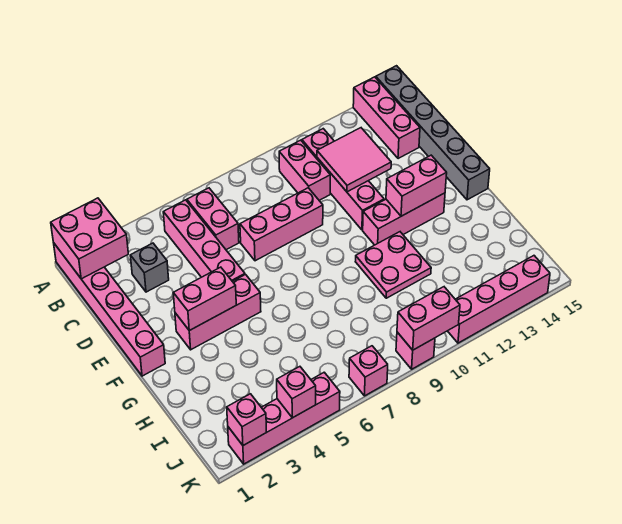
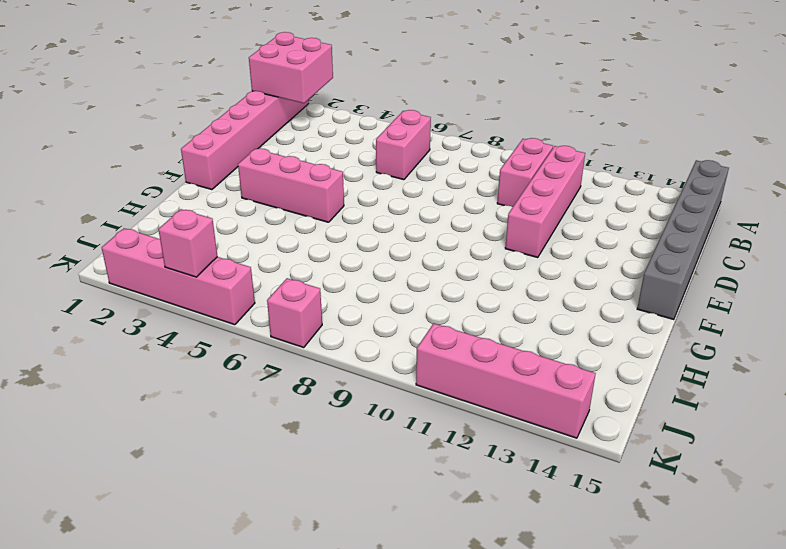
none -> pink 1x3 brick [353,77,420,159]
none -> pink 1x4 brick [163,200,245,281]
none -> grey 1x1 brick [130,243,169,292]

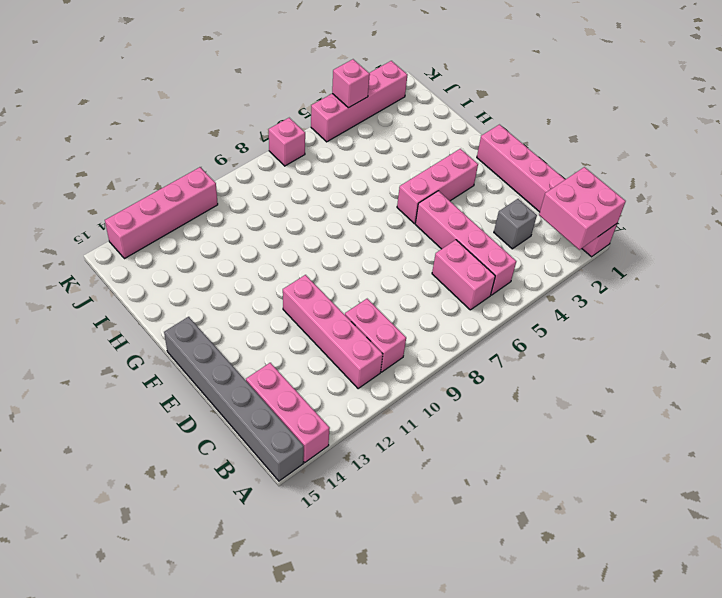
none -> pink 1x3 brick [240,188,323,261]
none -> pink 1x3 brick [363,193,445,245]
none -> pink 2x2 plate [355,232,431,298]

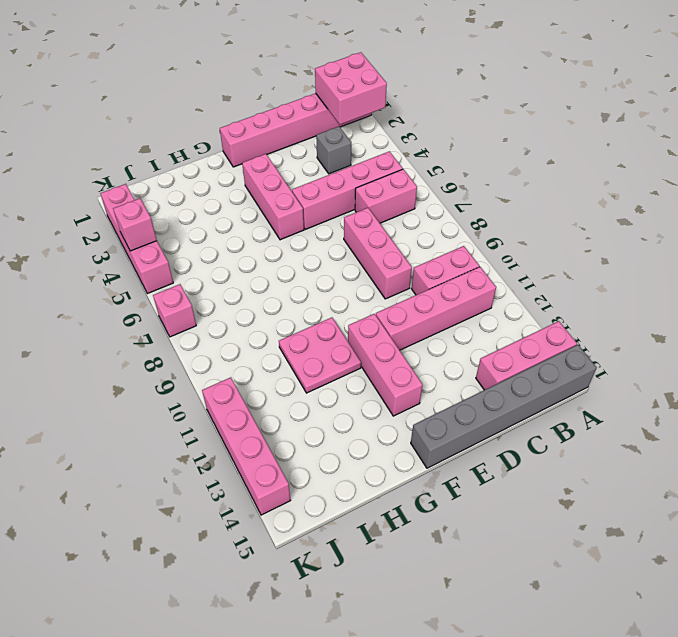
none -> pink 1x1 brick [396,332,435,369]
none -> pink 2x2 tile [317,128,391,192]
none -> pink 1x2 brick [173,267,236,331]

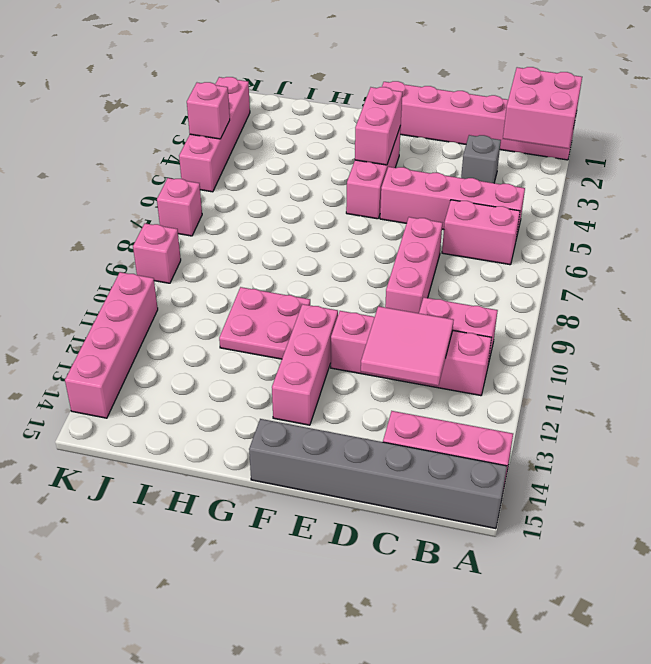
none -> pink 1x2 brick [386,155,447,216]
none -> pink 1x1 brick [227,394,266,445]
none -> pink 1x2 brick [397,287,460,350]

